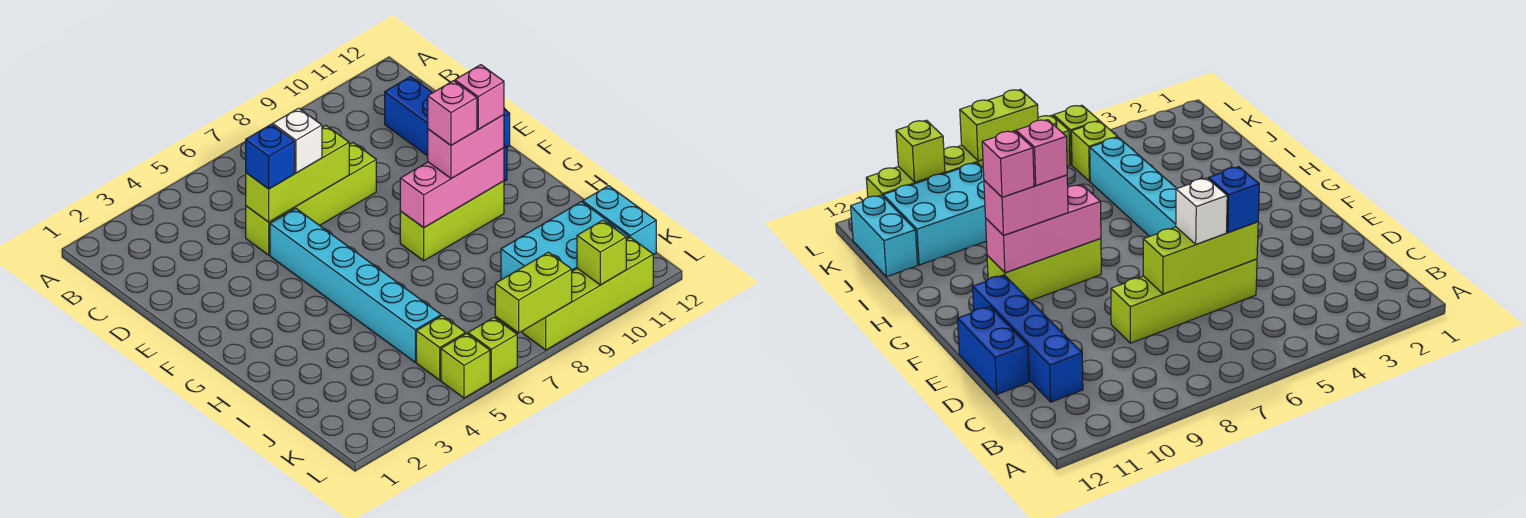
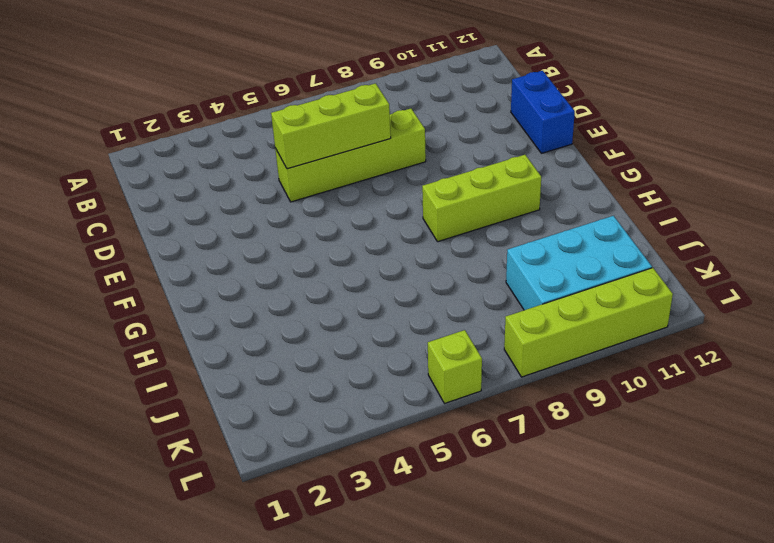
none -> blue 1x4 brick [385,77,507,181]
none -> cyan 1x6 brick [270,208,441,362]
none -> cyan 1x2 brick [583,186,656,255]

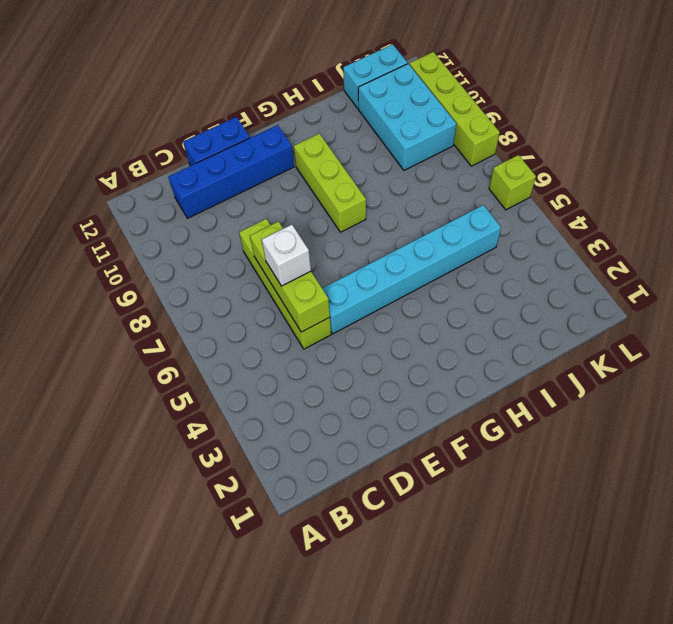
none -> lime 1x1 brick [416,316,466,380]
none -> lime 1x1 brick [441,333,490,398]
none -> pink 1x3 brick [400,148,504,228]

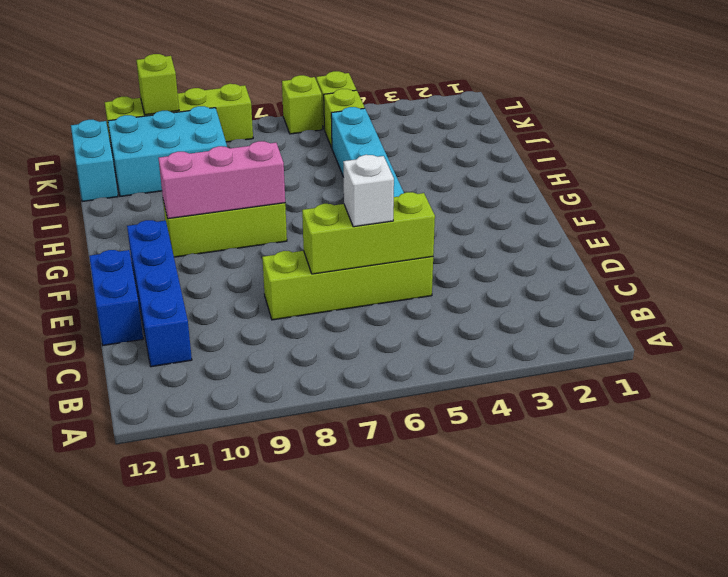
none -> lime 1x2 brick [495,252,572,333]
none -> blue 1x1 brick [246,124,295,189]
none -> pink 1x2 brick [428,115,504,179]

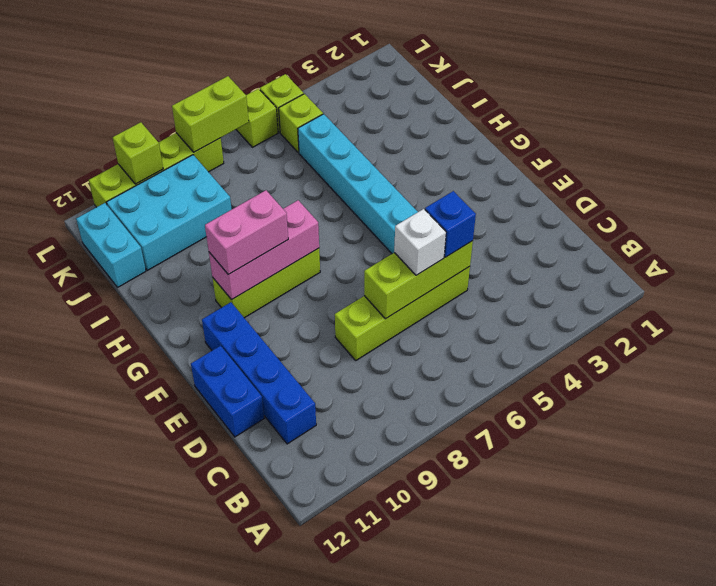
none -> pink 1x1 brick [428,81,477,145]
none -> pink 1x1 brick [455,65,504,129]

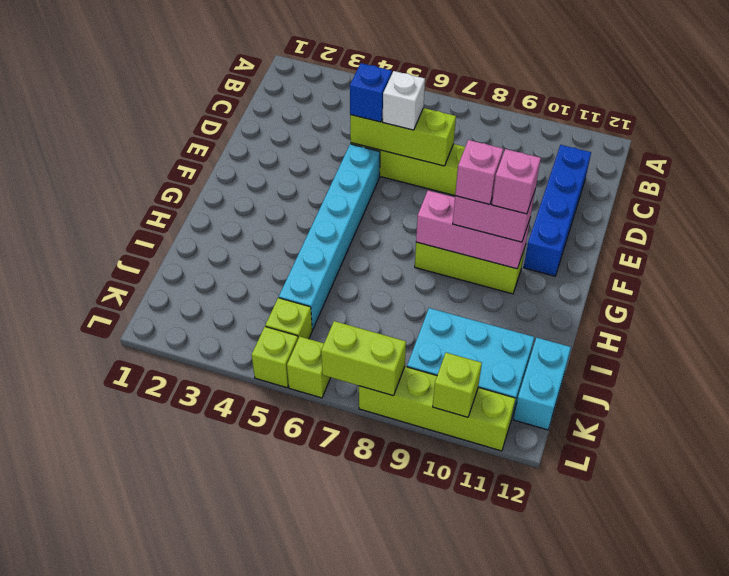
none -> blue 1x2 brick [958,306,1029,394]

